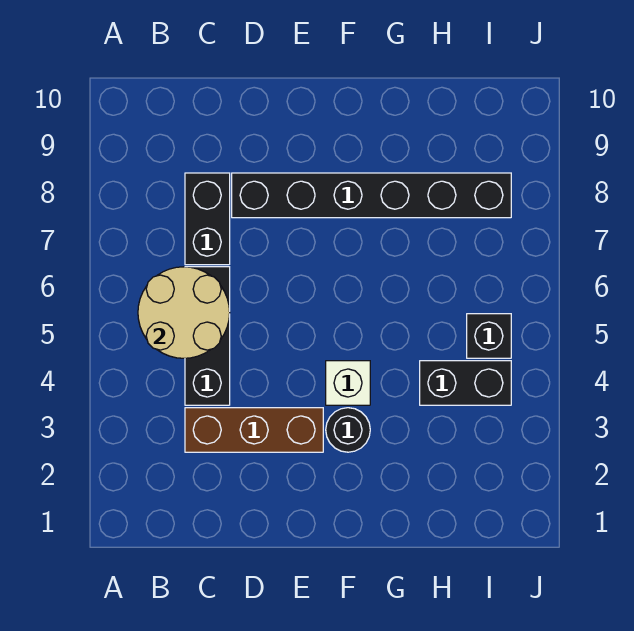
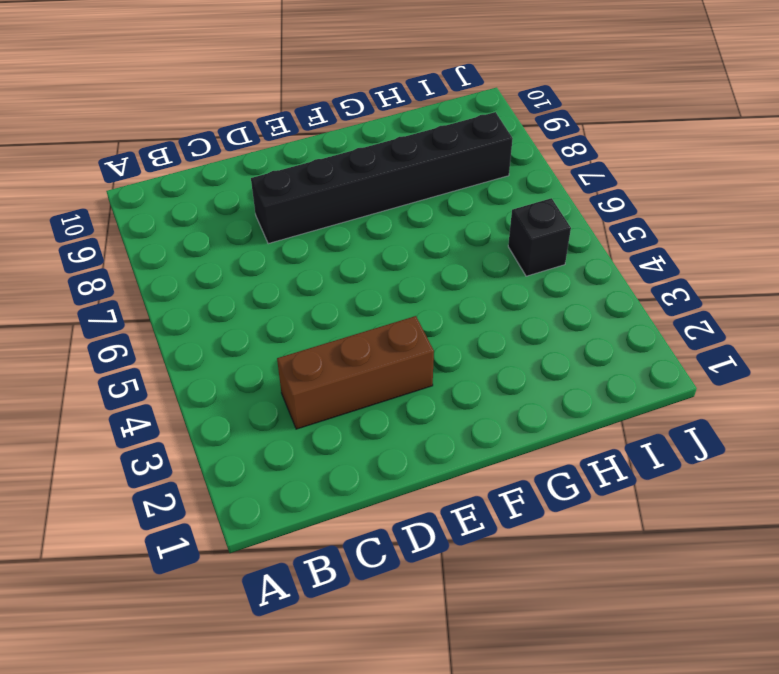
none -> black 1x3 brick [185,267,230,405]
none -> black 1x2 brick [185,173,230,265]

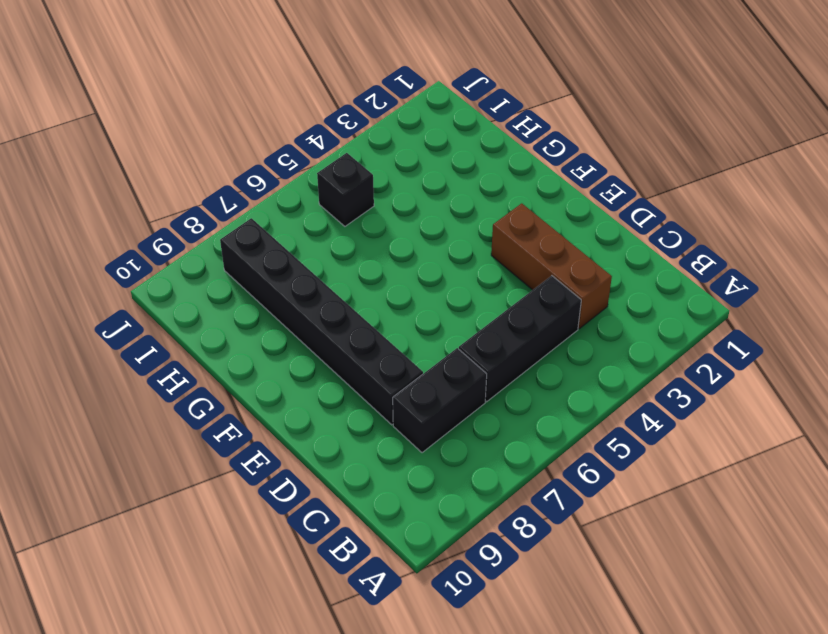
none -> black 1x1 round brick [326,408,370,452]
none -> white 1x1 brick [326,361,370,405]

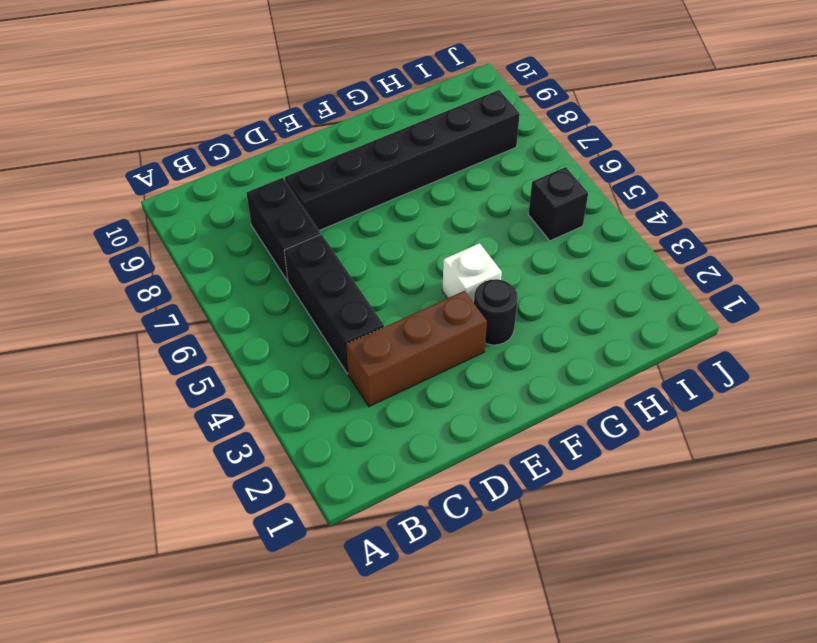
none -> black 1x2 brick [420,361,511,405]
none -> tan 2x2 round brick [138,267,230,358]

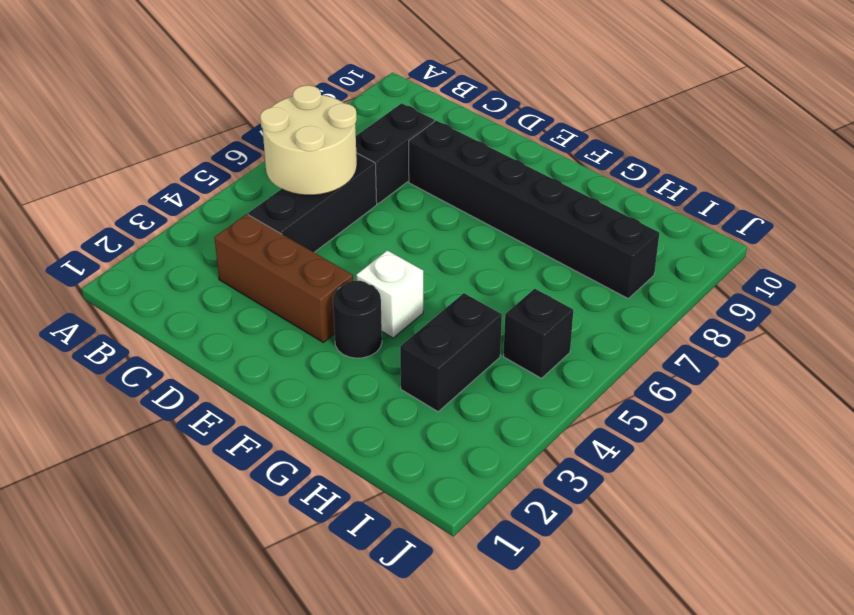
black 1x2 brick [400,293,502,412] -> black 1x2 brick turned to [420,361,511,405]

